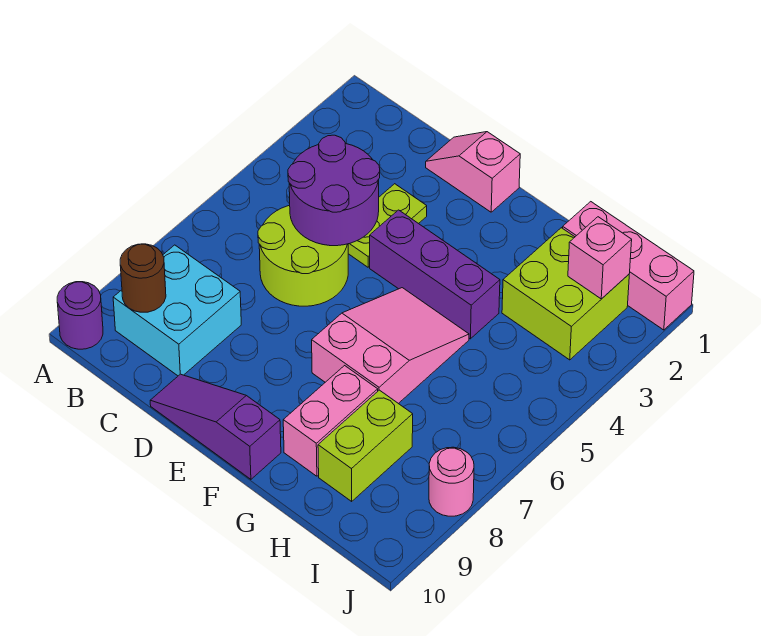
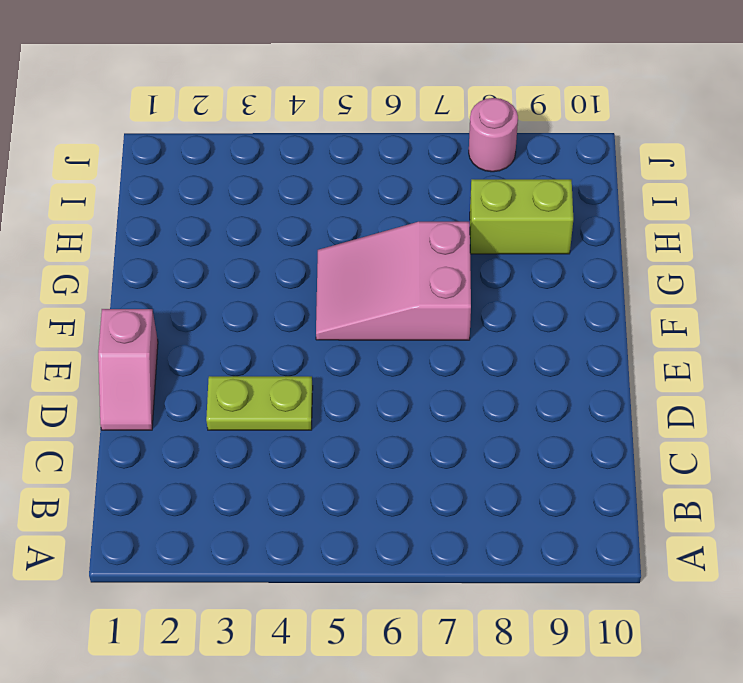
none -> purple 1x1 round brick [57,282,103,349]
none -> cyan 2x2 brick [113,245,241,376]
none -> lime 2x2 round brick [258,205,348,306]

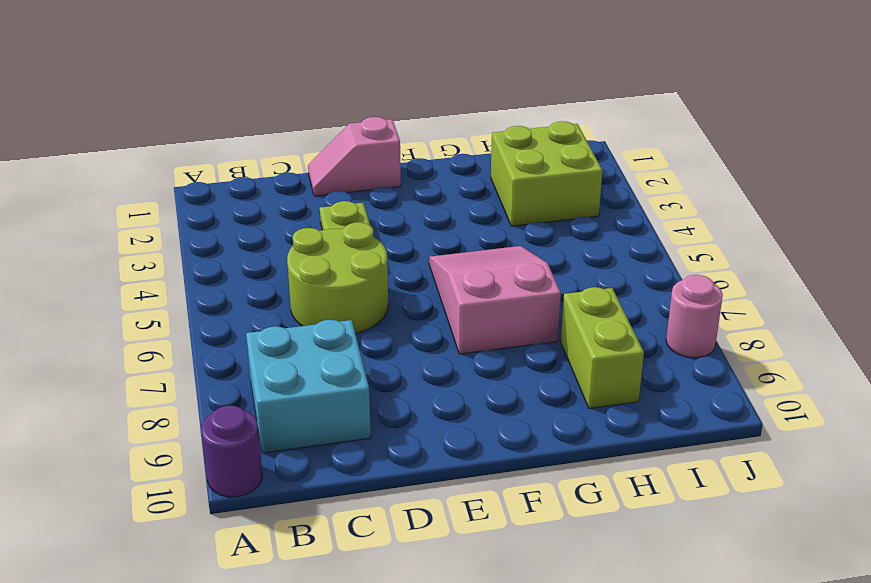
none -> purple 1x3 slope [150,374,281,479]
none -> purple 1x3 brick [370,210,500,339]
none -> pink 1x2 brick [283,366,378,476]

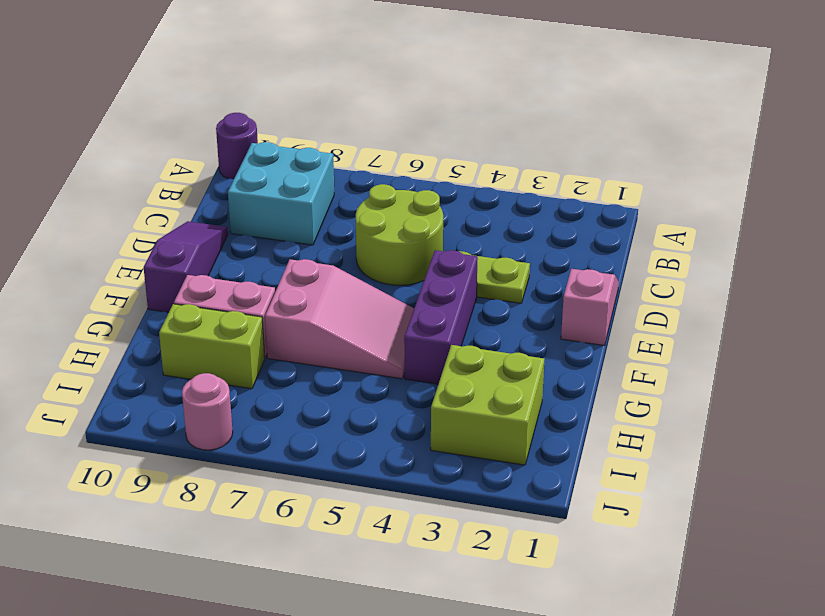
none -> pink 1x3 brick [563,202,694,330]
none -> brown 1x1 round brick [120,244,166,312]
none -> purple 2x2 round brick [288,135,380,246]

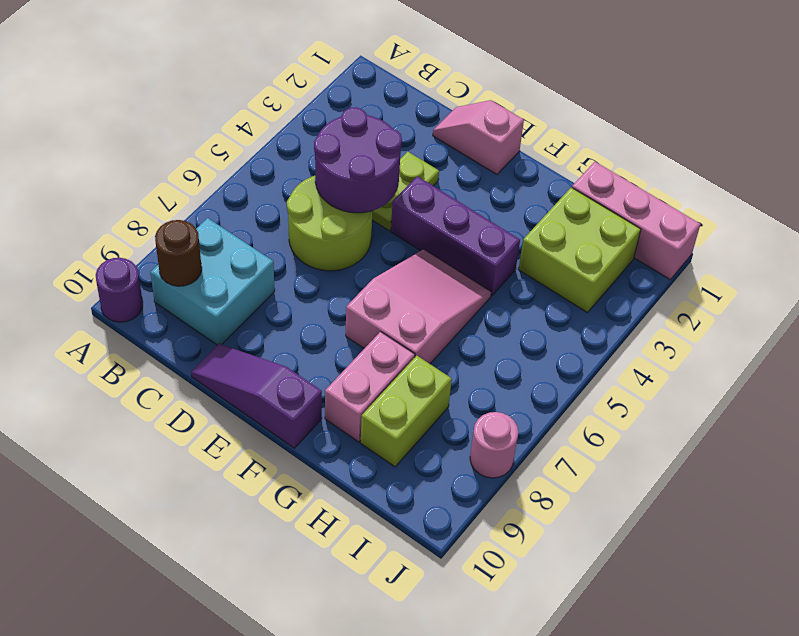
none -> pink 1x1 brick [568,217,632,299]

